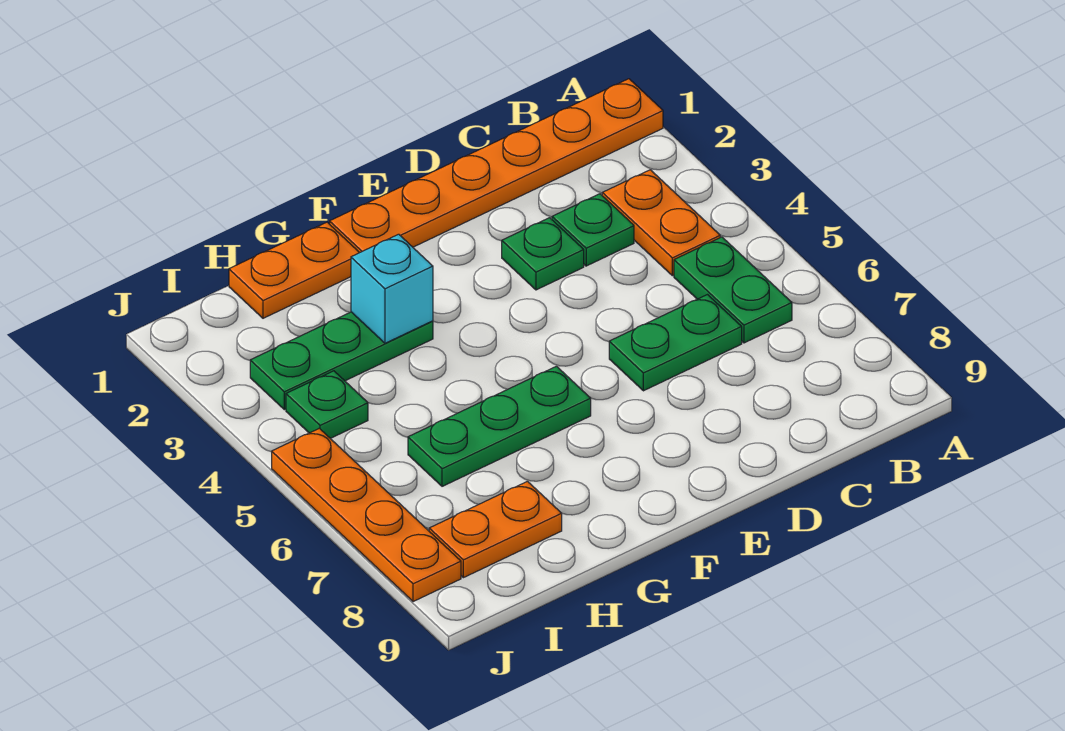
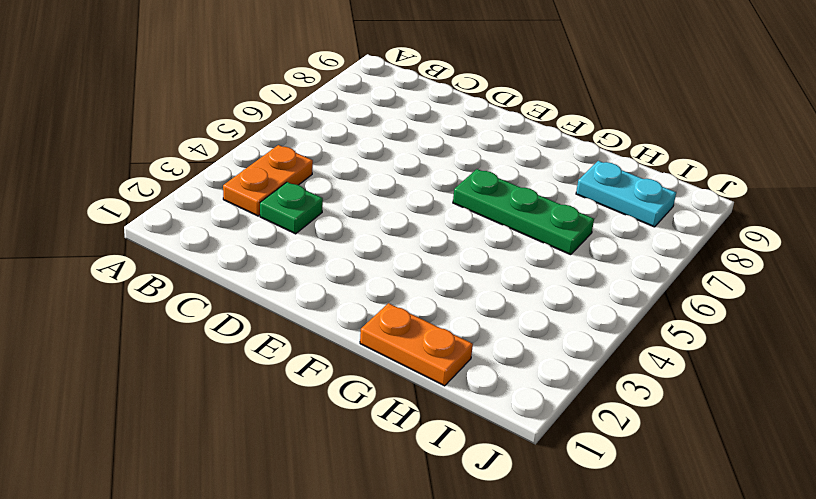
cyan 1x2 plate [576,161,676,227] -> orange 1x2 plate [429,481,562,578]
none -> orange 1x6 plate [330,79,663,253]
none -> green 1x2 plate [674,237,792,343]
none -> green 1x2 plate [609,295,742,391]

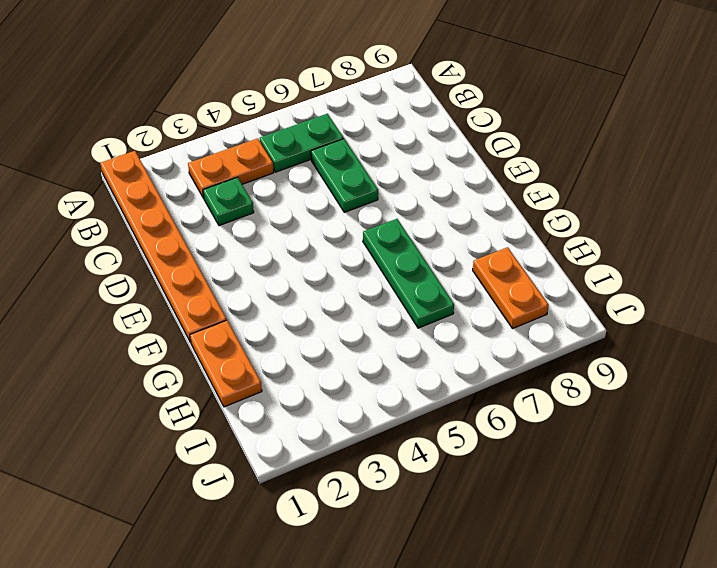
none -> green 1x1 plate [502,218,584,290]
none -> green 1x3 plate [250,312,433,410]
none -> green 1x1 plate [286,371,368,438]

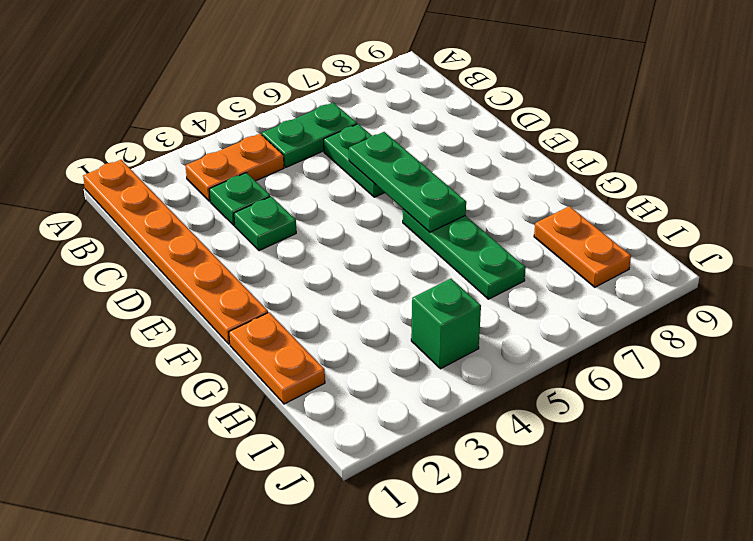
green 1x3 plate [349,132,466,232] -> green 1x3 plate moved to [250,312,433,410]
green 1x1 brick [411,279,481,369] -> green 1x1 plate [286,371,368,438]
none -> orange 1x4 plate [272,428,461,602]
none -> cyan 1x1 brick [351,234,433,343]

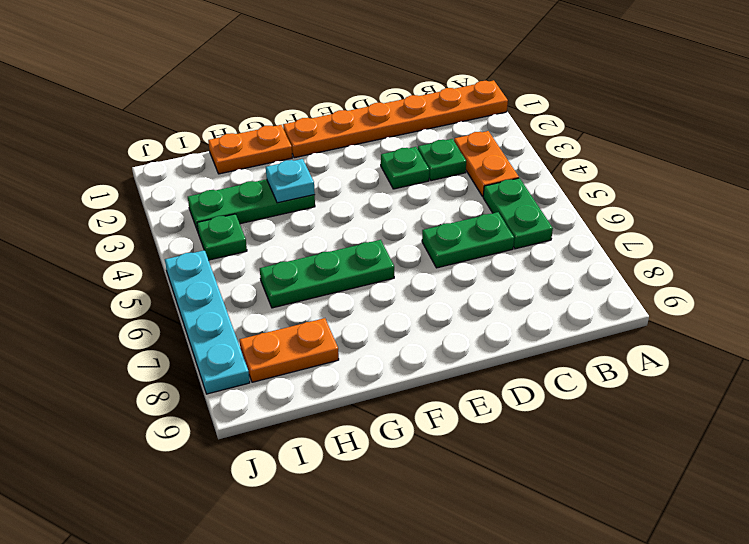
cyan 1x1 plate [266,159,315,203] -> cyan 1x1 brick [351,234,433,343]
cyan 1x4 plate [165,250,250,394] -> orange 1x4 plate [272,428,461,602]

